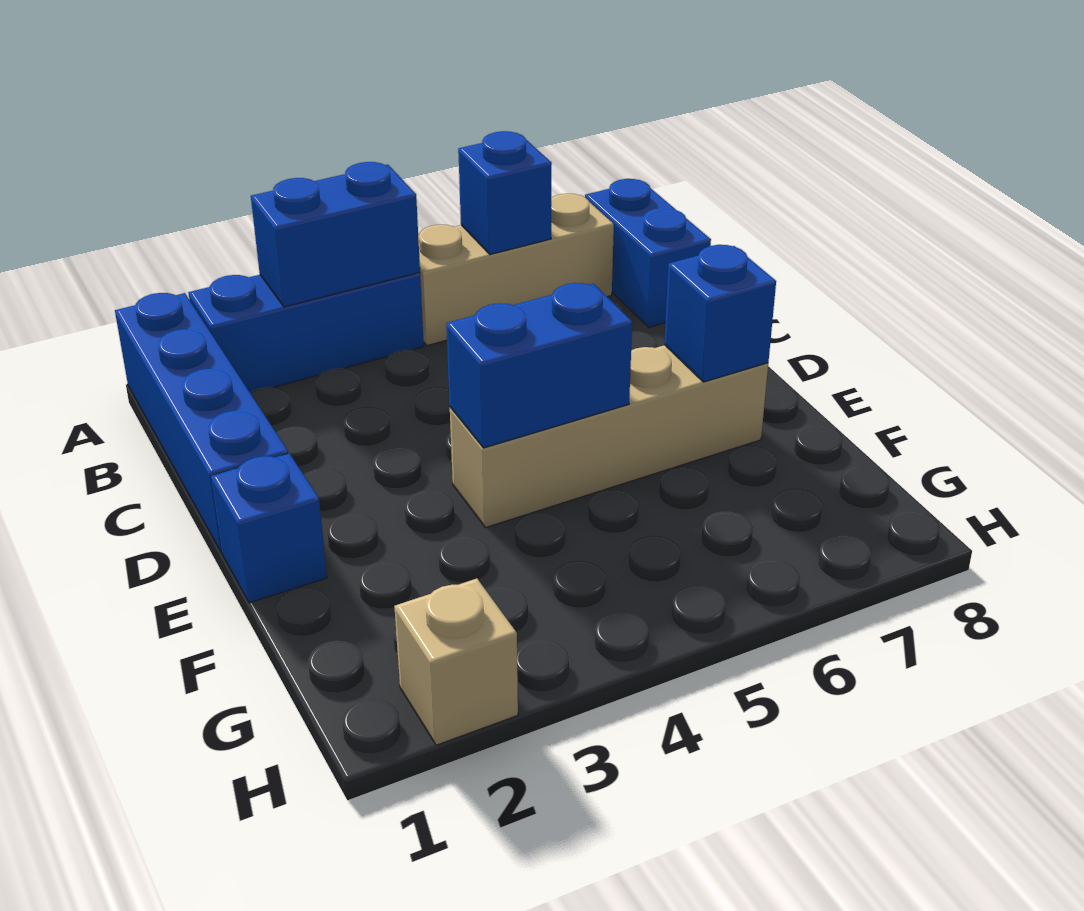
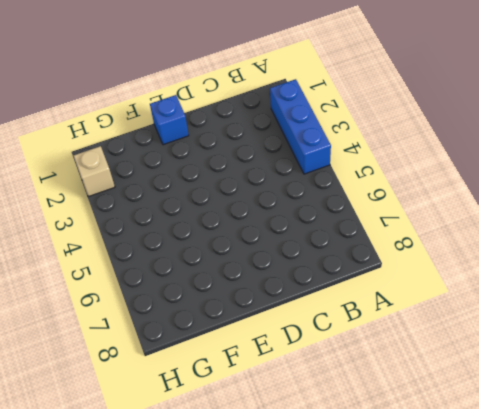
none -> blue 1x4 brick [115,293,288,553]
none -> tan 1x3 brick [418,194,614,346]

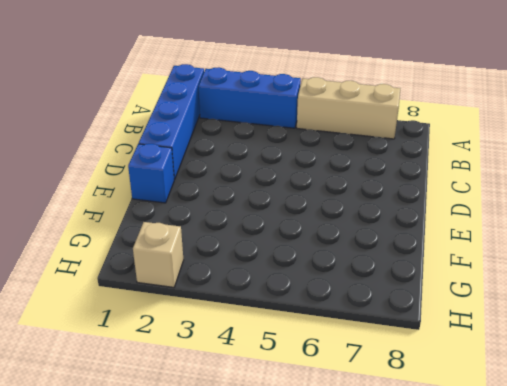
none -> blue 1x2 brick [585,179,711,327]
none -> tan 1x4 brick [450,345,768,528]

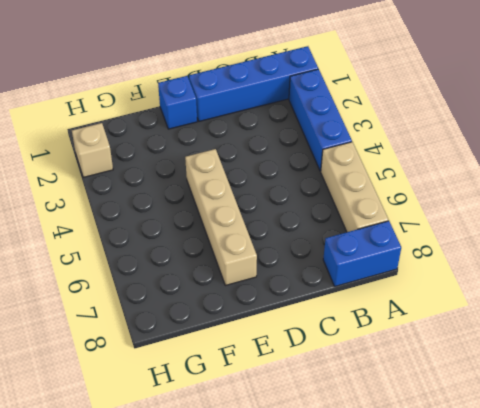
none -> blue 1x2 brick [251,162,420,307]
none -> blue 1x1 brick [458,131,552,255]

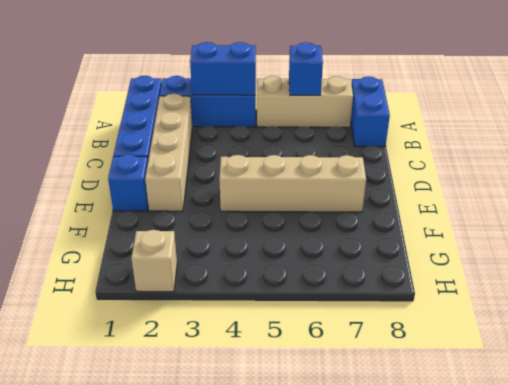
tan 1x4 brick [145,94,192,211] -> none
none -> blue 1x2 brick [446,283,632,448]
none -> blue 1x1 brick [664,245,776,382]

